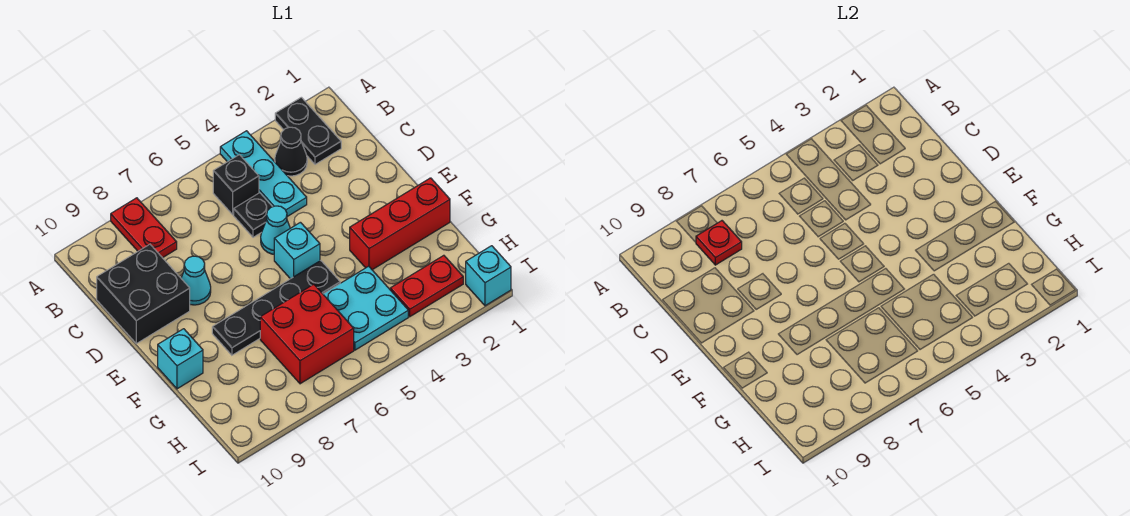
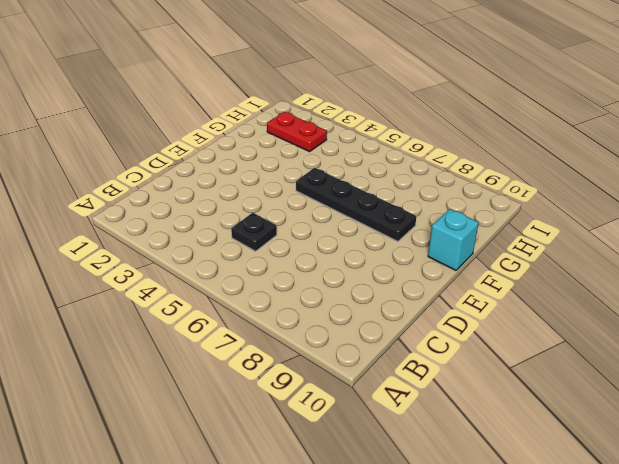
none -> black 1x2 plate [275,97,341,164]
none -> cyan 1x3 plate [220,131,307,217]
none -> red 1x2 plate [111,198,177,258]

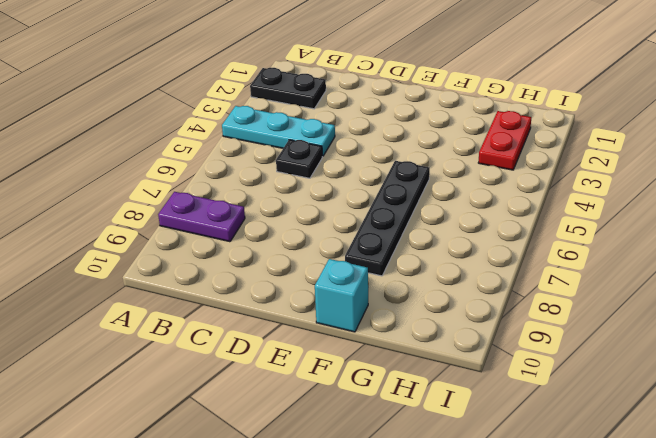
purple 1x2 plate [158,192,245,242] -> red 1x2 plate [111,198,177,258]
none -> black 1x1 cone [275,127,307,176]
none -> black 1x1 brick [213,155,259,215]
none -> black 2x2 brick [97,244,190,344]

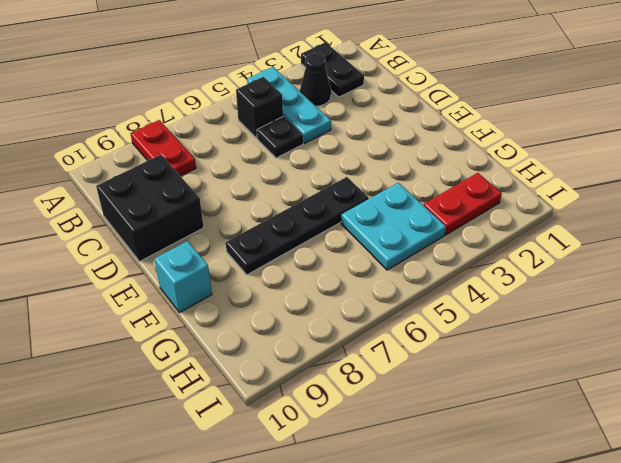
none -> cyan 1x1 cone [261,206,290,254]
none -> cyan 1x1 cone [181,256,211,305]
none -> cyan 1x1 brick [274,222,320,279]

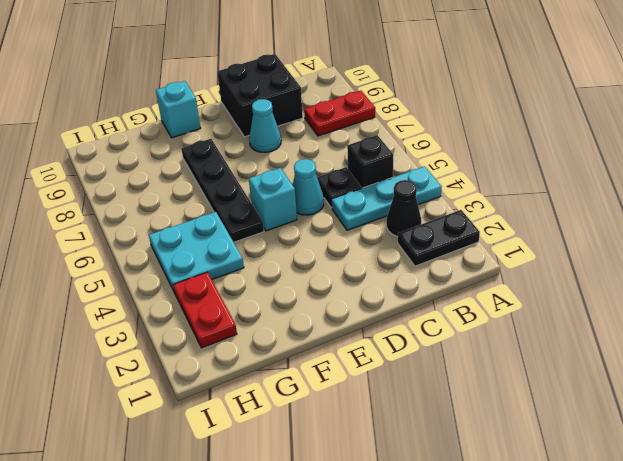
none -> red 1x3 brick [350,178,450,270]
none -> red 2x2 brick [260,284,354,384]
none -> cyan 1x1 brick [466,246,511,306]

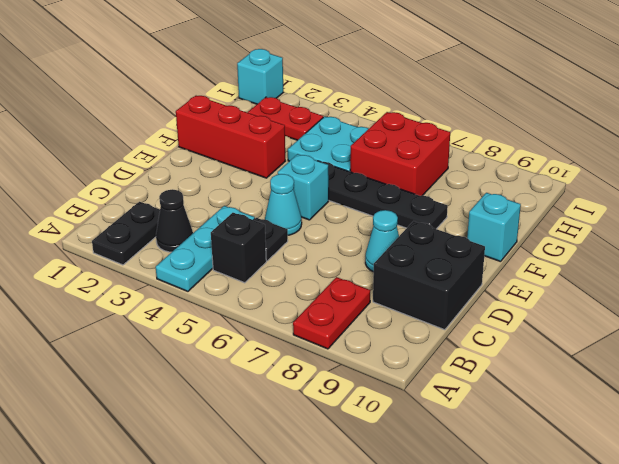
none -> red 1x1 plate [696,221,742,265]

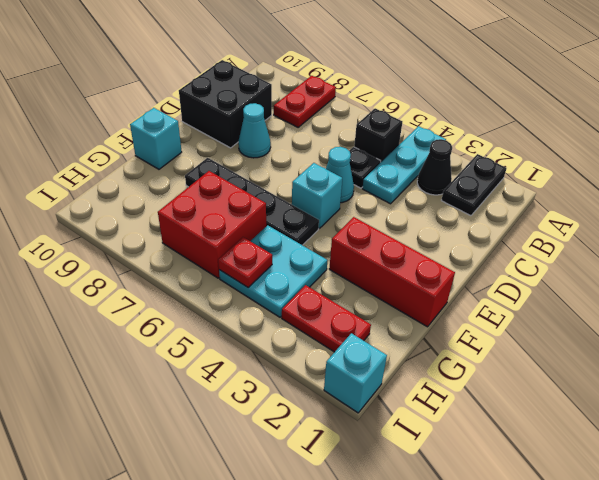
red 1x1 plate [218,237,272,287] -> red 1x1 plate moved to [696,221,742,265]

